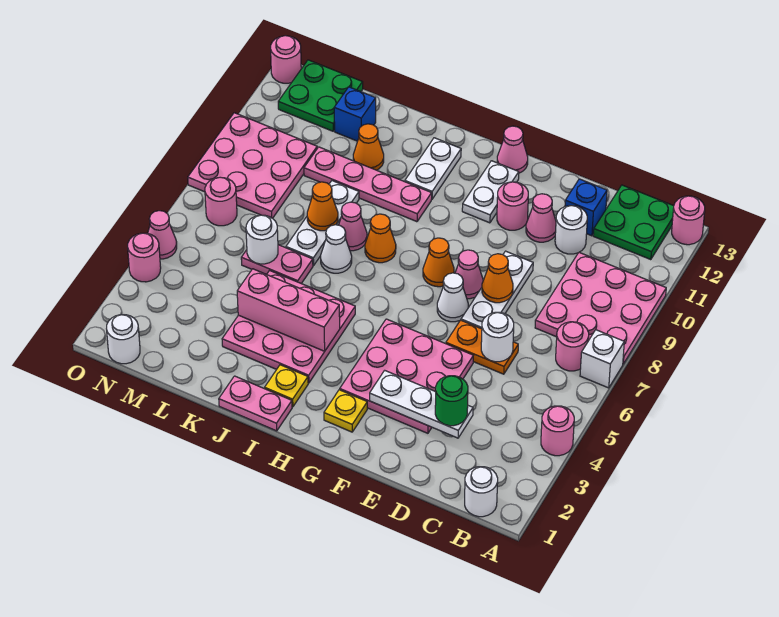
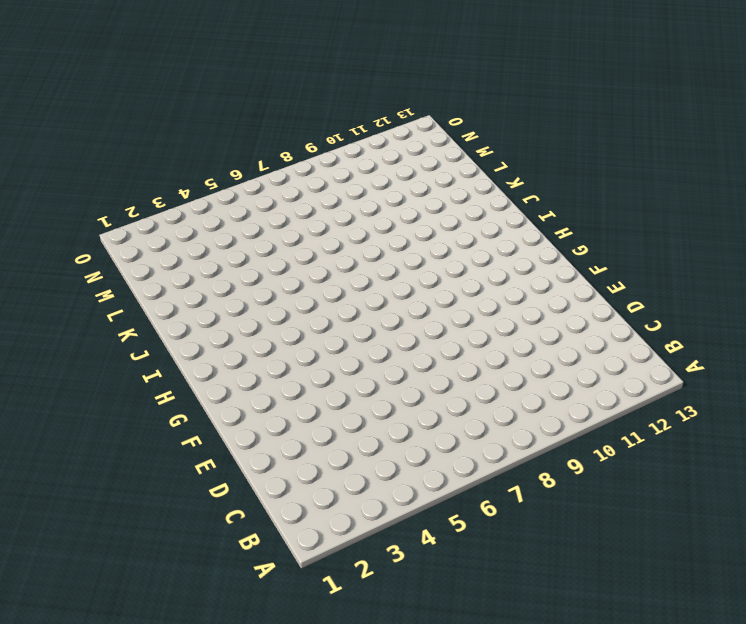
none -> pink 1x1 round brick [541,406,574,456]
none -> white 1x1 brick [580,330,624,388]
none -> pink 3x3 plate [535,253,666,364]
none -> pink 1x1 round brick [672,196,705,245]

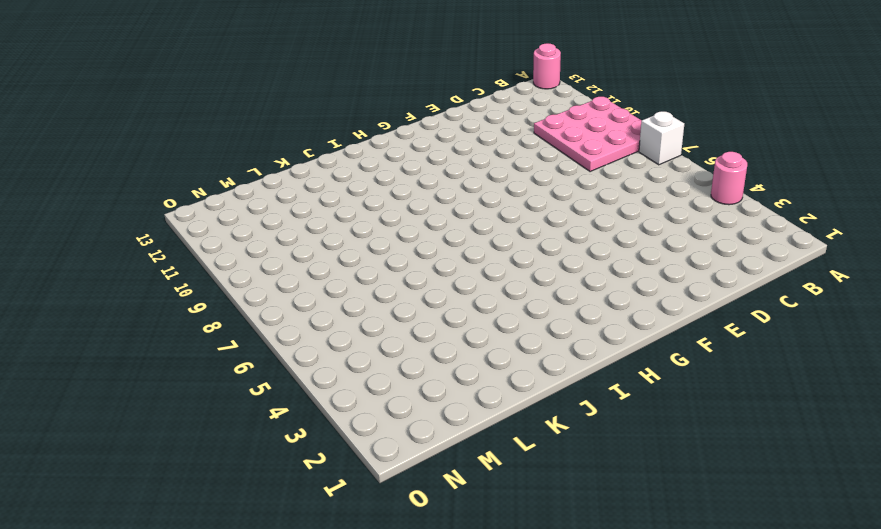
none -> white 1x1 round brick [465,467,498,517]
none -> pink 1x1 round brick [556,322,589,371]
none -> green 2x2 plate [593,185,674,260]
none -> orange 1x2 plate [446,320,518,374]

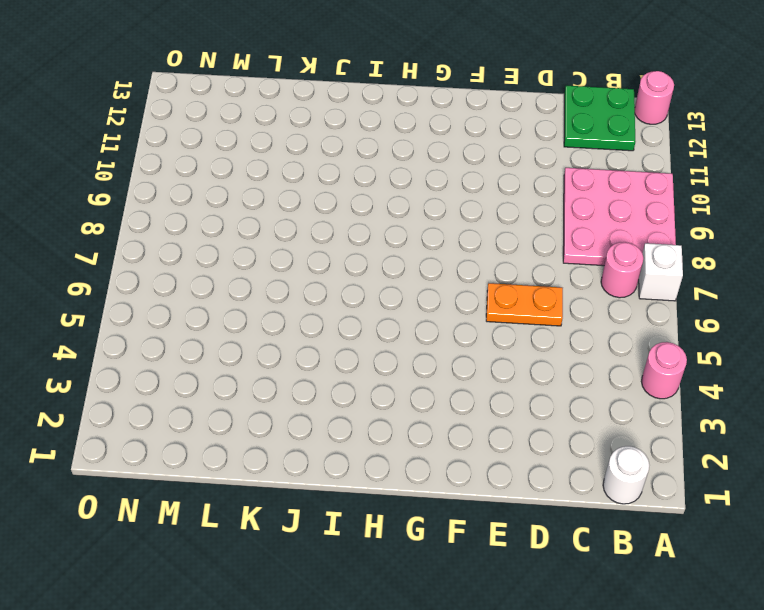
none -> white 1x1 round brick [555,206,587,254]
none -> blue 1x1 brick [565,179,607,236]
none -> pink 3x3 plate [340,319,473,433]
none -> white 1x3 plate [461,251,533,329]

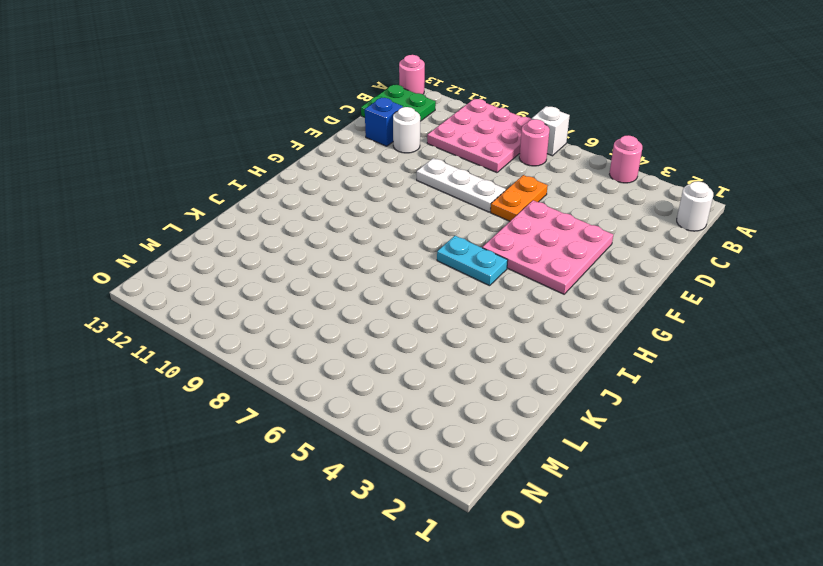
cyan 1x2 plate [437,236,508,286] -> none
none -> pink 1x1 cone [526,194,556,242]
none -> white 1x1 cone [437,273,468,322]
none -> pink 1x1 cone [455,250,483,299]
none -> pink 1x1 round brick [497,182,528,230]

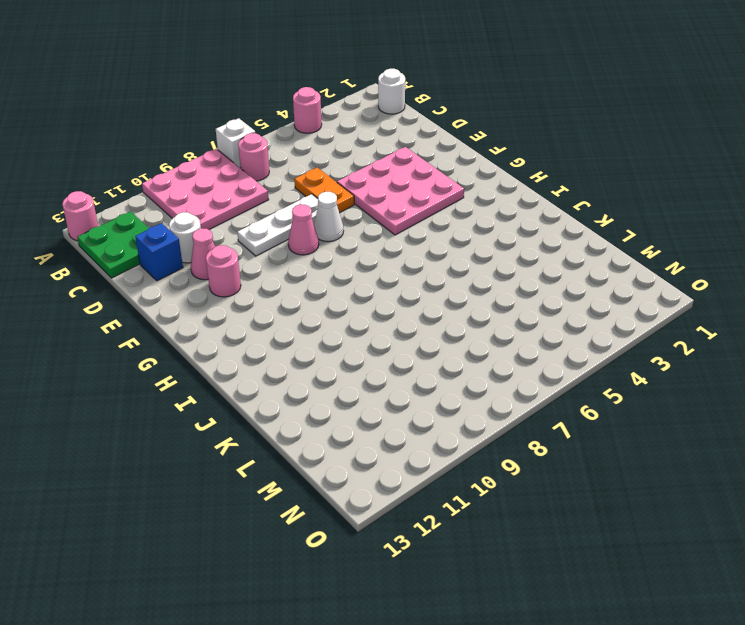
none -> yellow 1x1 plate [324,390,367,432]
none -> orange 1x1 cone [423,238,454,287]
none -> white 1x2 plate [462,161,519,223]
none -> pink 1x1 cone [497,126,528,173]

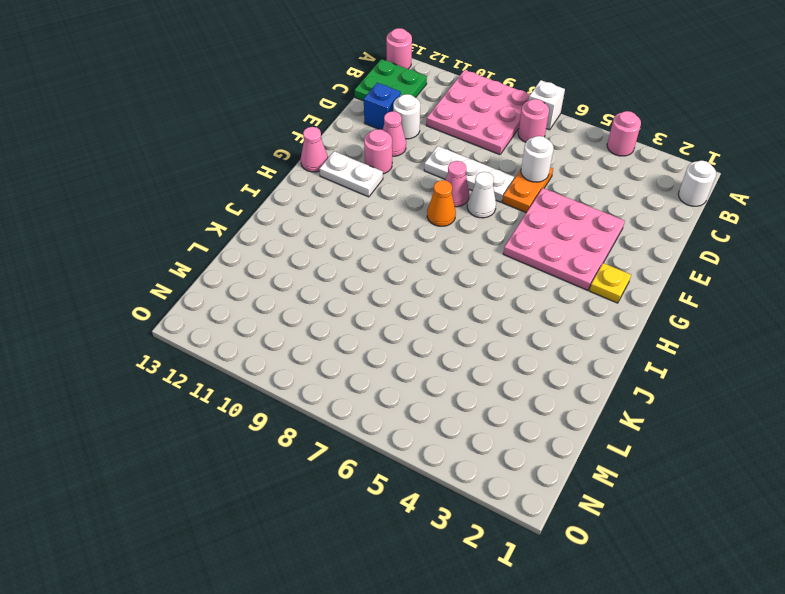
none -> pink 1x2 plate [219,376,292,431]
none -> yellow 1x1 plate [265,365,308,407]
none -> pink 3x3 plate [222,271,355,383]
none -> orange 1x1 cone [365,214,396,263]

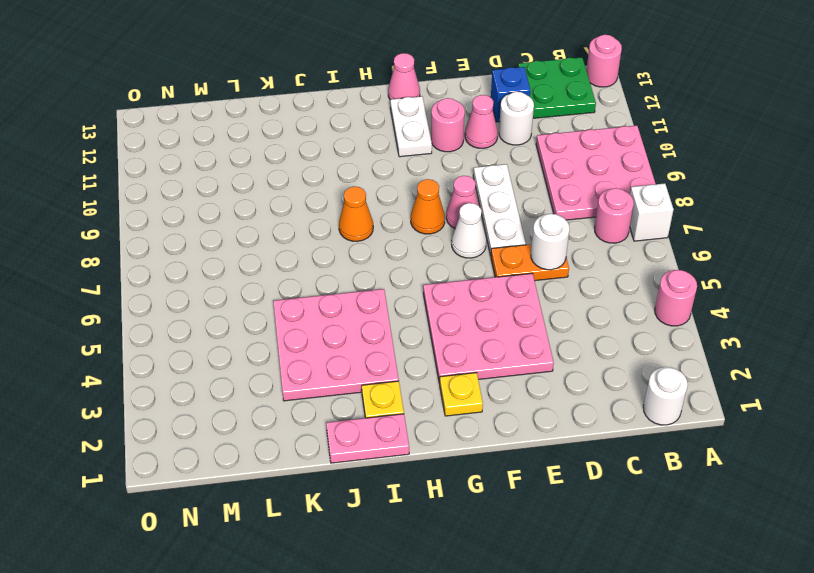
none -> pink 1x4 plate [304,147,432,222]
none -> white 1x2 plate [405,138,461,199]
none -> white 1x1 cone [321,225,352,273]
none -> pink 1x1 cone [339,202,367,251]

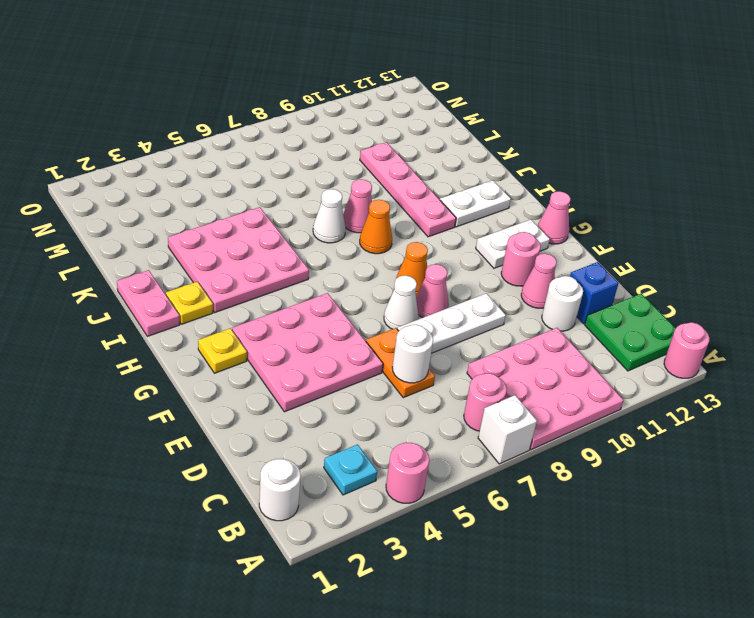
cyan 1x1 plate [324,444,377,495] -> none
none -> pink 1x2 plate [241,245,313,284]
none -> white 1x3 plate [286,181,359,266]
none -> orange 1x1 cone [353,124,384,170]
none -> blue 1x1 brick [334,87,376,141]

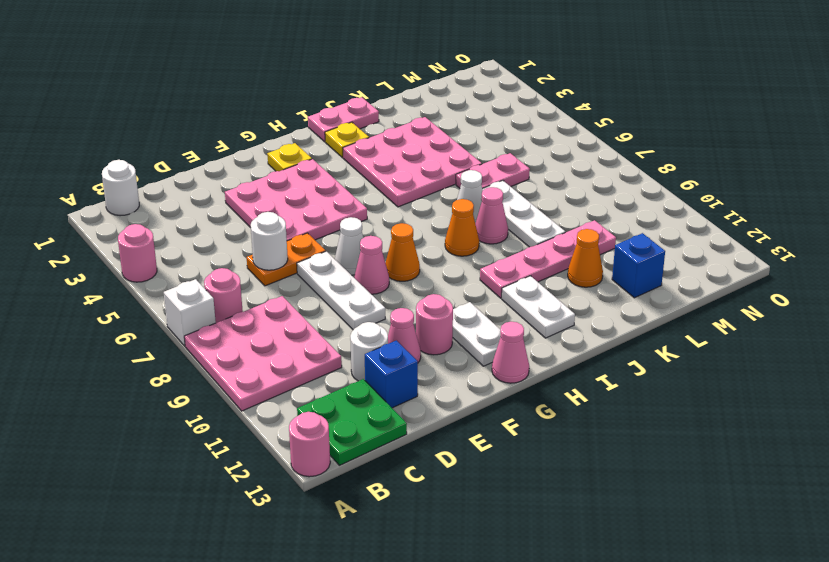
none -> pink 3x3 plate [188,113,317,218]
none -> green 2x2 plate [278,60,363,131]
none -> white 1x1 round brick [107,315,140,364]
none -> pink 1x1 round brick [205,177,237,226]

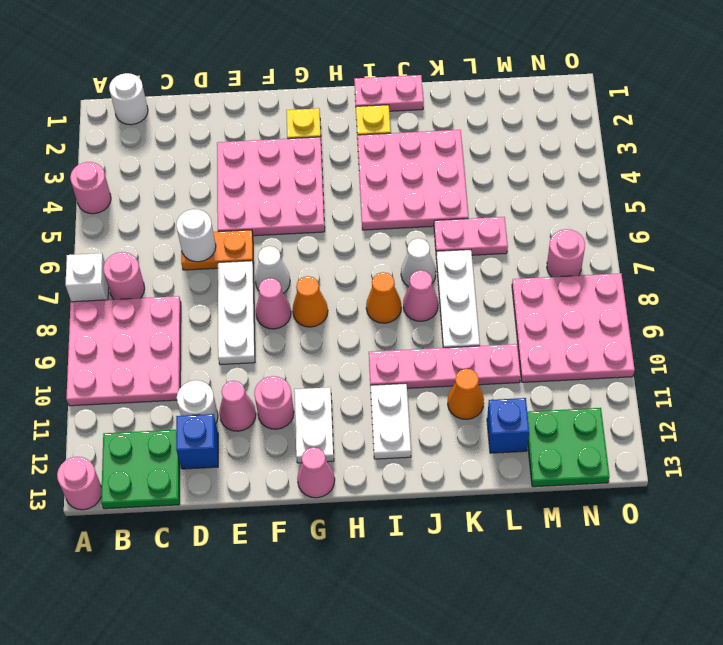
none -> white 1x1 round brick [107,315,140,364]
none -> pink 1x1 round brick [128,233,161,282]
none -> pink 1x1 cone [148,211,177,259]
none -> pink 1x1 round brick [271,36,301,83]

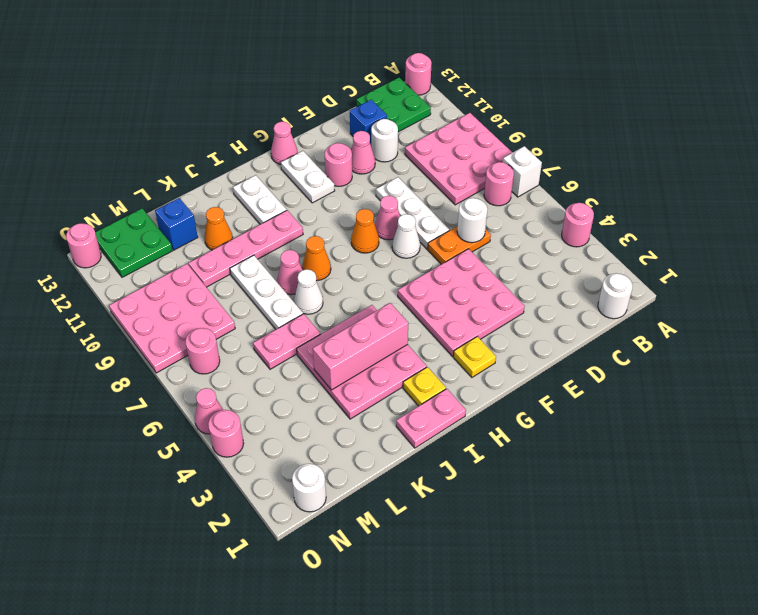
none -> white 1x3 plate [370,370,473,438]
none -> orange 1x1 cone [482,254,513,303]
none -> orange 1x1 cone [307,182,338,231]
none -> white 1x1 round brick [246,215,278,264]

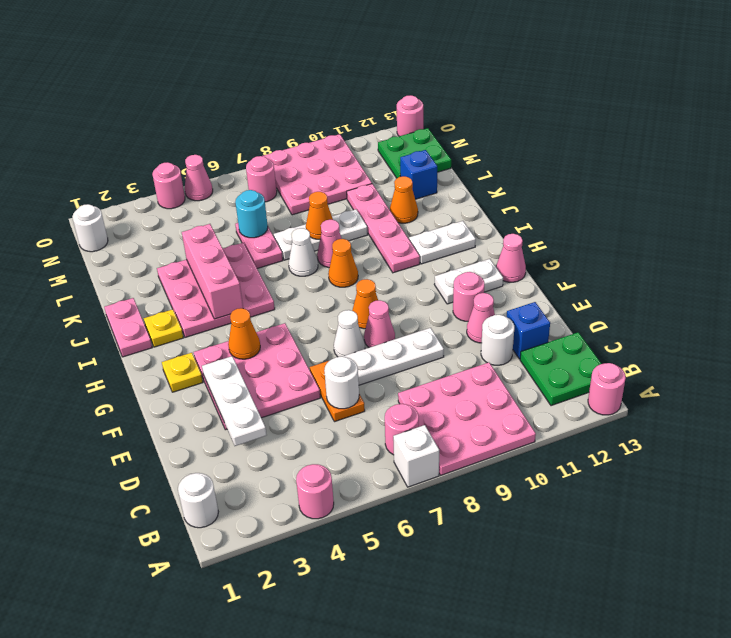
orange 1x1 cone [228,308,260,359] -> orange 1x1 cone moved to [482,254,513,303]
cyan 1x1 round brick [235,190,268,238] -> white 1x1 round brick [246,215,278,264]
none -> green 1x1 round brick [435,376,468,426]

